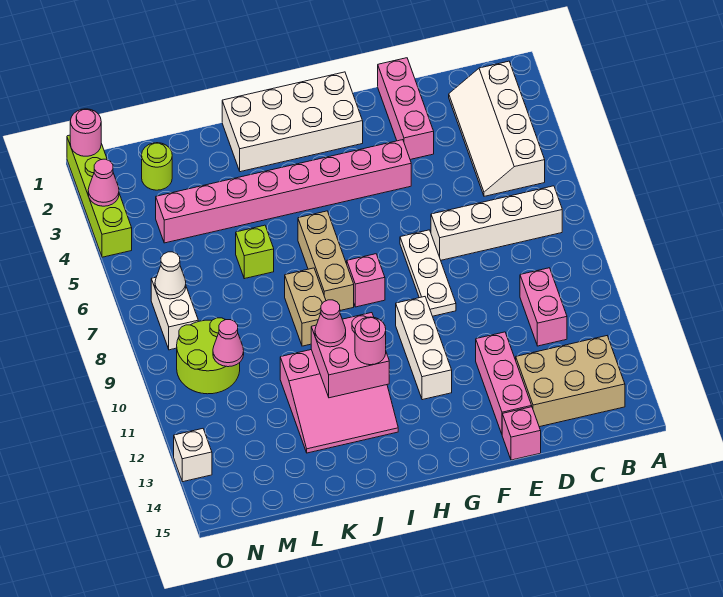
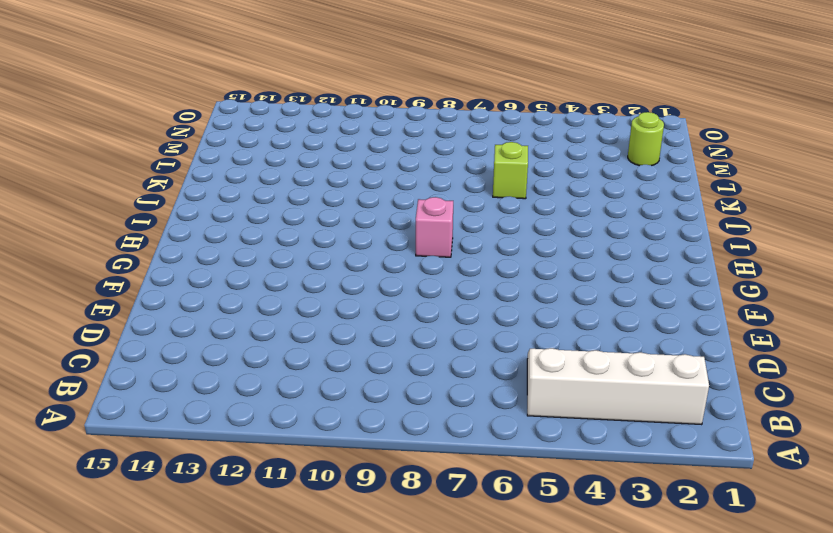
none -> white 1x4 brick [431,186,562,260]
none -> tan 2x3 brick [516,336,625,427]
none -> pink 1x2 brick [520,268,567,346]

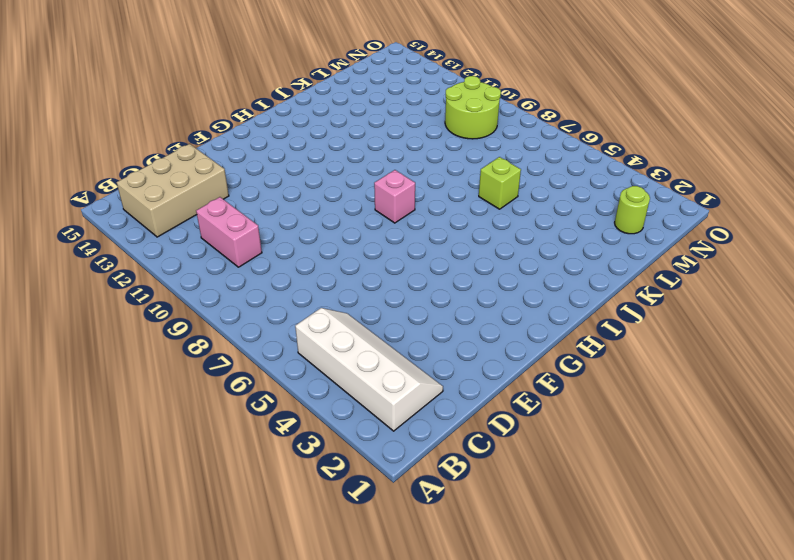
none -> white 1x4 brick [431,186,562,260]
none -> pink 1x3 brick [378,58,434,160]
none -> pink 1x3 brick [476,332,532,434]

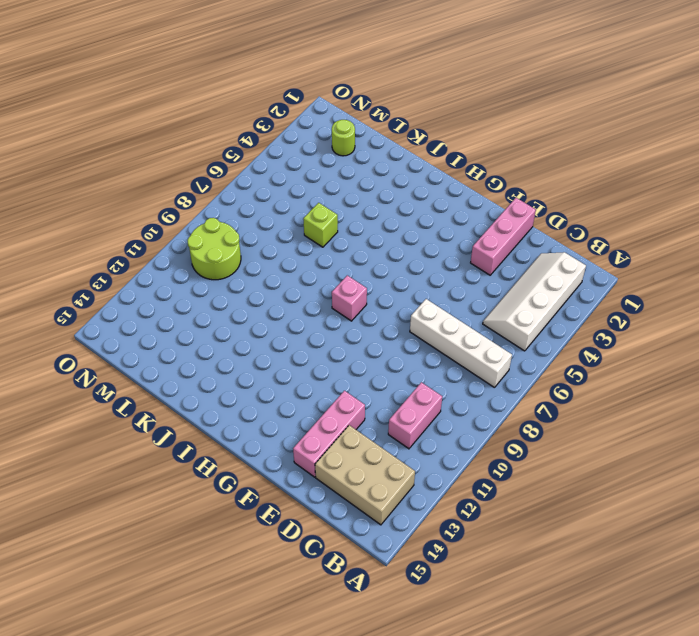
none -> pink 1x1 brick [502,407,541,460]
none -> pink 1x8 brick [156,140,411,243]
none -> white 1x3 plate [400,230,456,316]

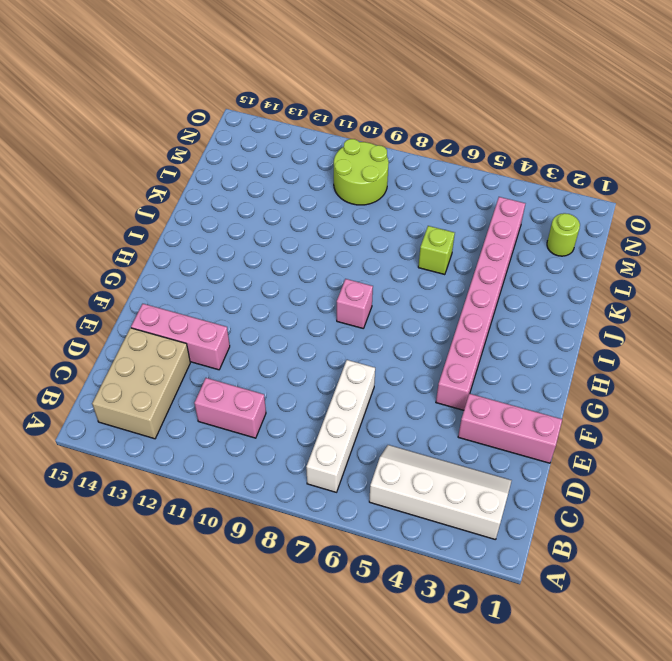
none -> pink 1x1 brick [502,407,541,460]
none -> white 1x3 plate [400,230,456,316]
none -> white 2x4 brick [222,72,363,172]

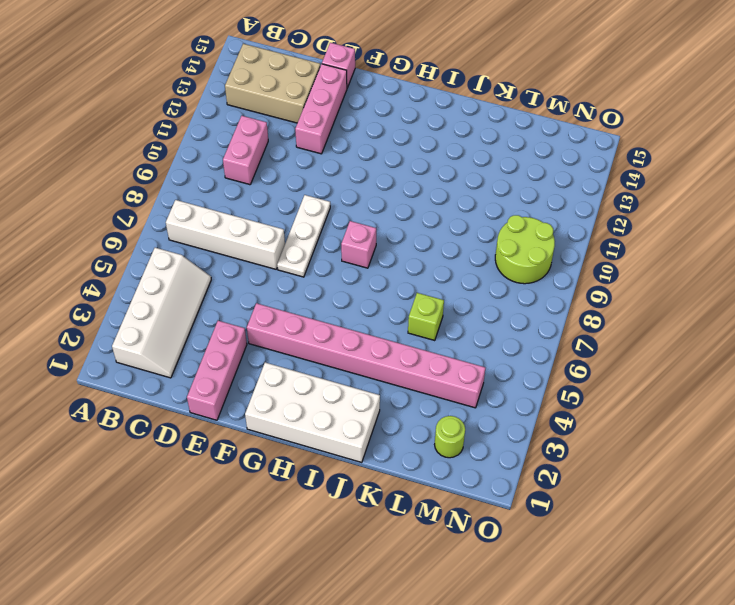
none -> white 1x3 brick [396,297,452,400]
none -> tan 1x3 brick [298,211,354,311]
none -> pink 3x3 slope [280,350,398,453]

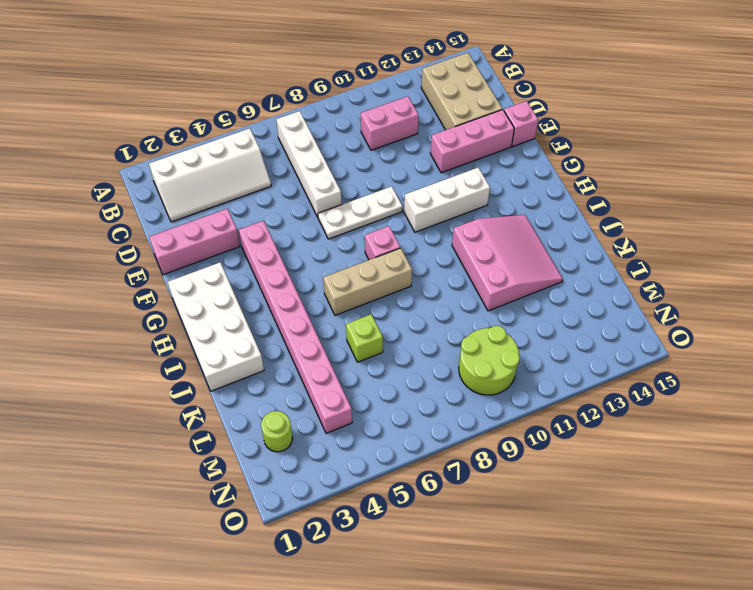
none -> tan 1x2 brick [285,268,326,346]
none -> white 1x2 brick [151,277,198,350]
none -> lime 1x4 brick [67,135,132,257]

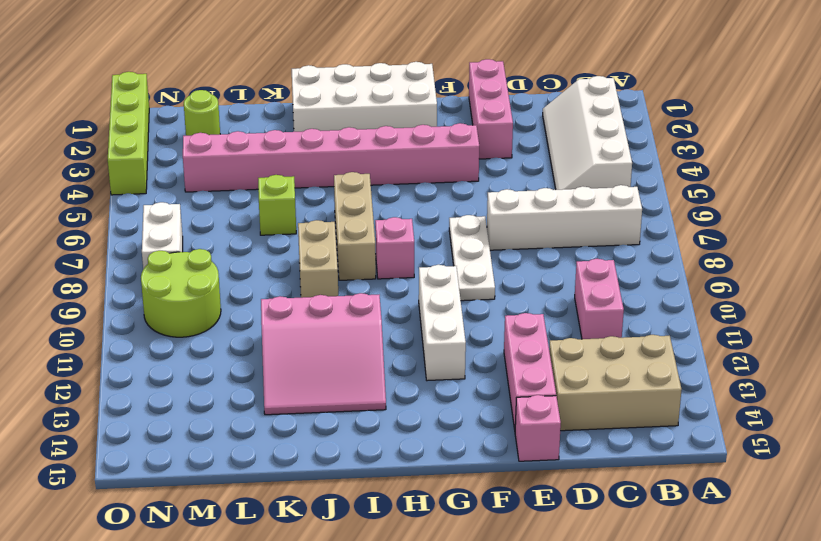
none -> white 1x1 brick [174,429,212,482]
none -> pink 2x2 brick [311,313,389,398]
none -> pink 1x1 cone [213,320,244,367]

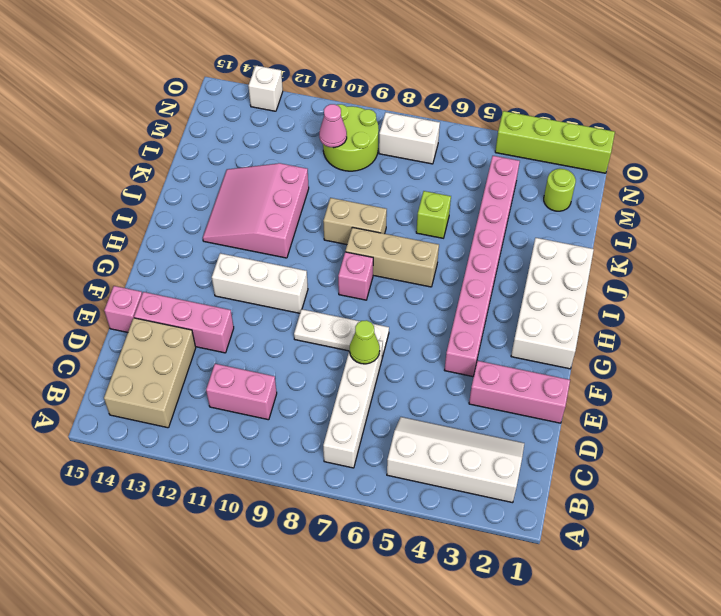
lime 1x1 cone [350,320,380,364] -> none
none -> pink 2x2 brick [311,313,389,398]
none -> white 1x1 cone [155,252,186,299]
none -> pink 1x1 round brick [70,109,101,156]

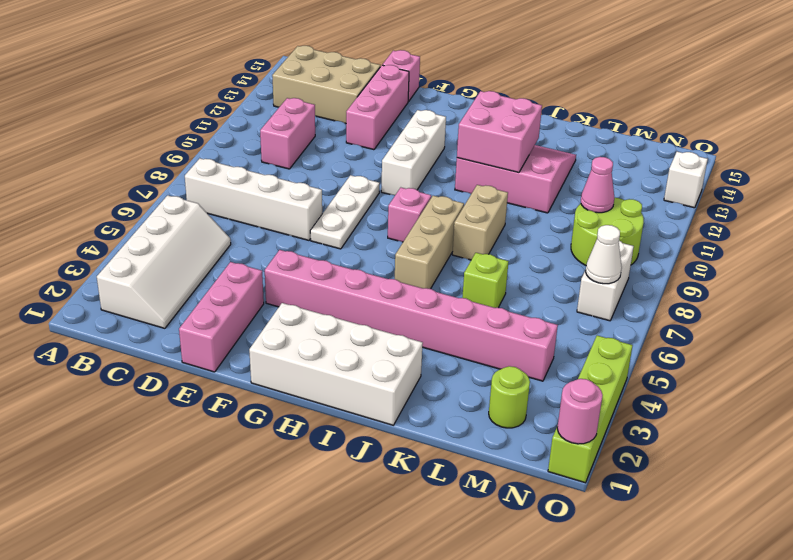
none -> pink 1x1 cone [88,159,119,206]
none -> pink 1x1 round brick [355,317,386,365]
none -> pink 1x1 cone [315,300,346,347]

